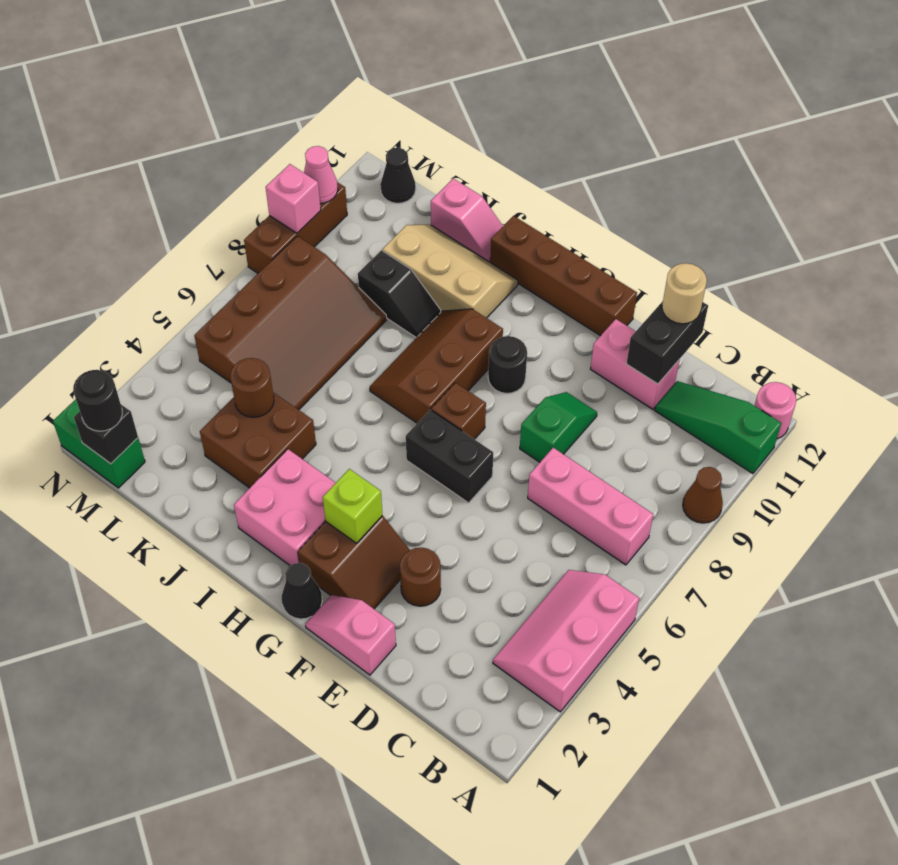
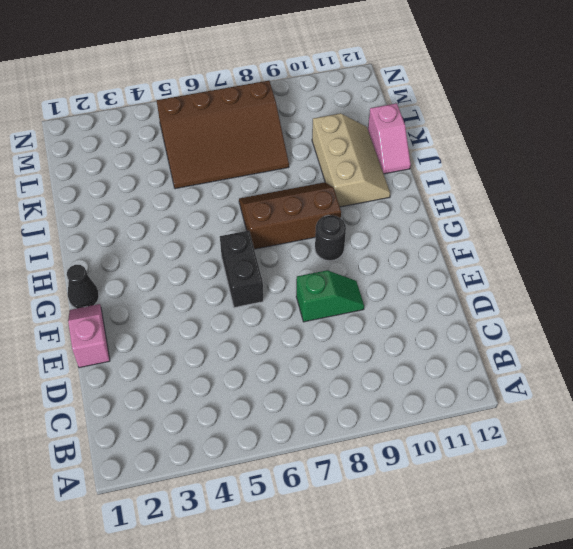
none -> pink 2x3 slope [493,570,639,712]
none -> brown 1x1 cone [683,467,723,523]
none -> green 1x3 slope [655,381,781,474]
none -> pink 1x1 round brick [755,382,796,439]

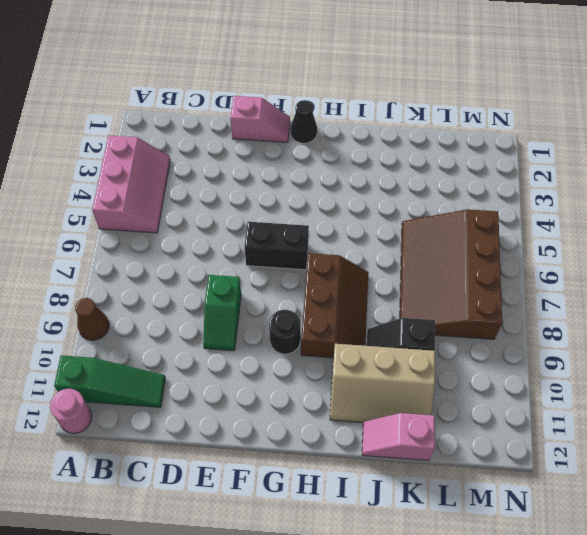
none -> pink 1x3 brick [528,448,653,565]
none -> pink 1x2 brick [591,319,680,409]
none -> brown 1x1 round brick [400,548,441,606]
none -> brown 2x2 slope [298,516,410,609]

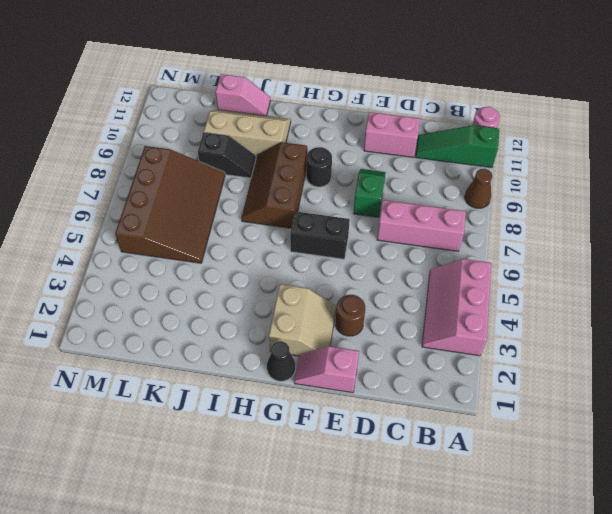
tan 2x2 slope [269,284,336,356] -> brown 2x2 slope [298,516,410,609]
none -> brown 1x4 brick [490,216,637,336]
none -> brown 1x1 brick [431,383,486,439]
none -> pink 2x2 brick [234,449,335,566]
none -> brown 2x2 brick [200,392,316,488]

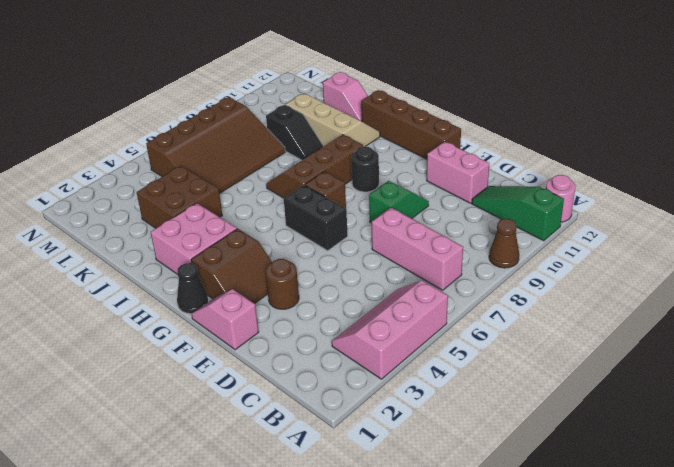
none -> green 1x2 brick [53,399,145,488]
none -> black 1x1 cone [380,148,416,203]
none -> brown 1x3 brick [244,182,347,273]
none -> black 1x2 brick [626,301,708,384]

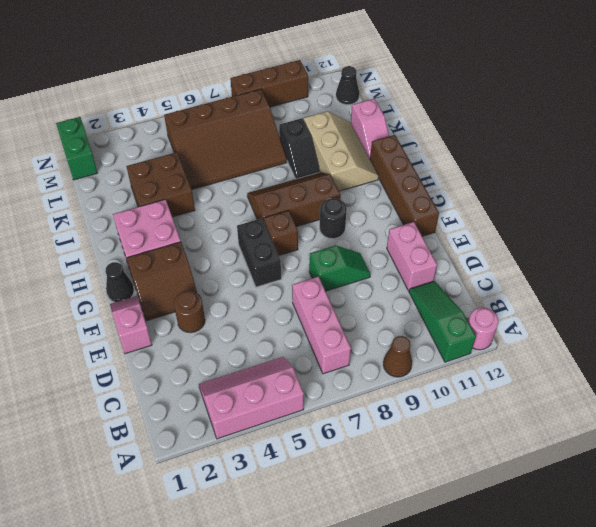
none -> black 1x2 brick [626,301,708,384]
none -> lime 1x1 brick [323,469,382,543]
none -> brown 1x1 round brick [230,358,274,417]
none -> black 1x1 brick [74,405,138,464]

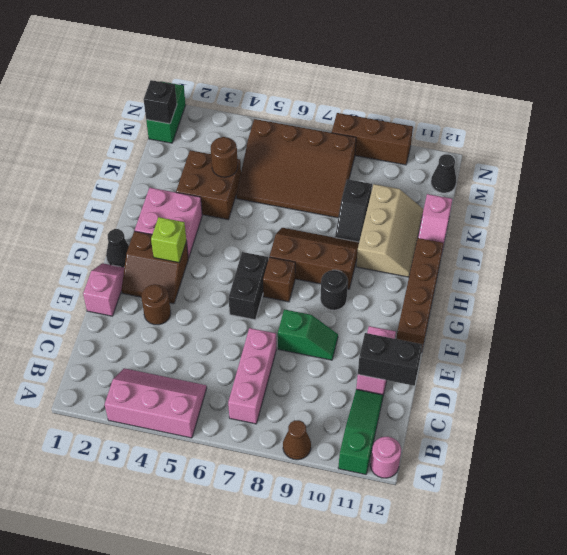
none -> pink 1x1 brick [266,164,321,233]
none -> pink 1x1 cone [304,146,338,203]
none -> tan 1x1 round brick [662,263,707,324]
none -> black 1x1 round brick [73,370,122,431]

